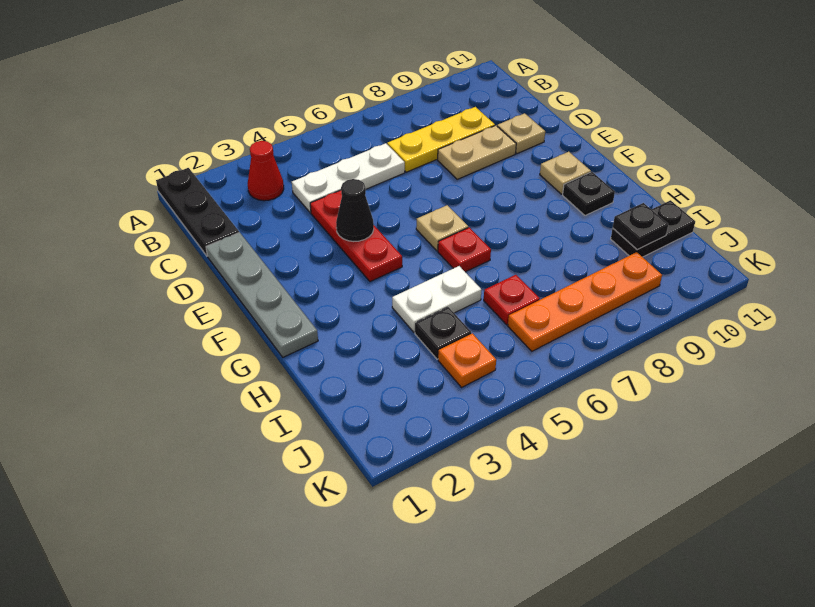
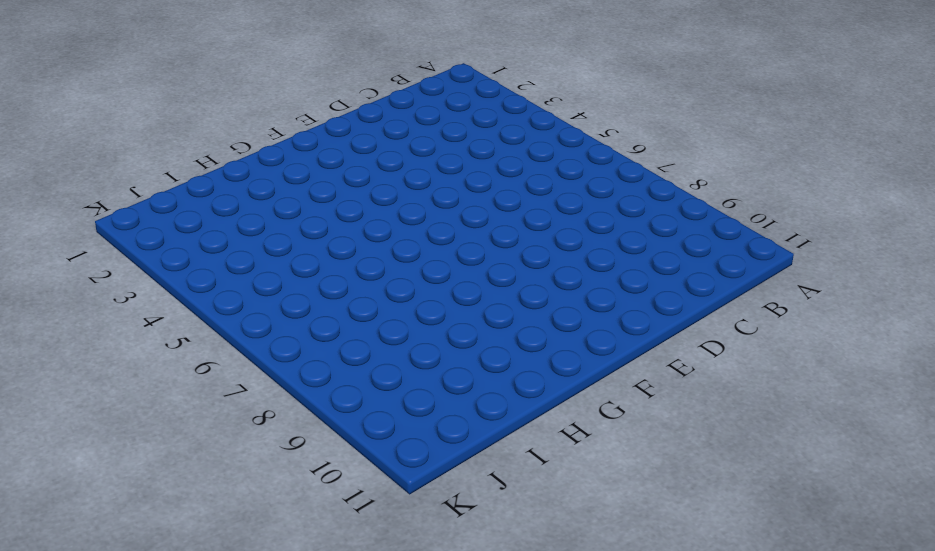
none -> black 1x3 plate [156,168,239,256]
none -> red 1x1 cone [248,141,284,201]
none -> white 1x3 plate [292,143,405,213]

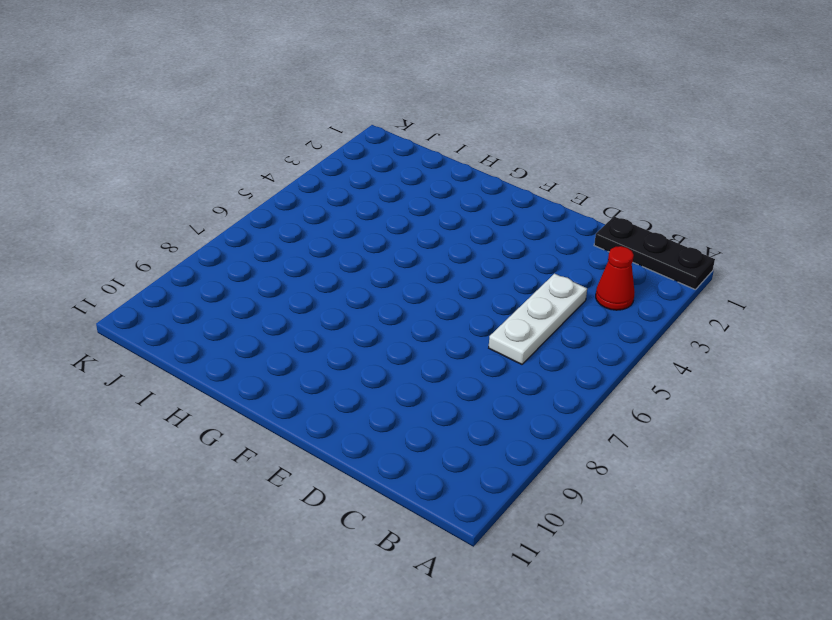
none -> yellow 1x3 plate [387,107,495,172]
none -> grey 1x4 plate [206,232,318,357]
none -> red 1x3 plate [310,190,402,282]

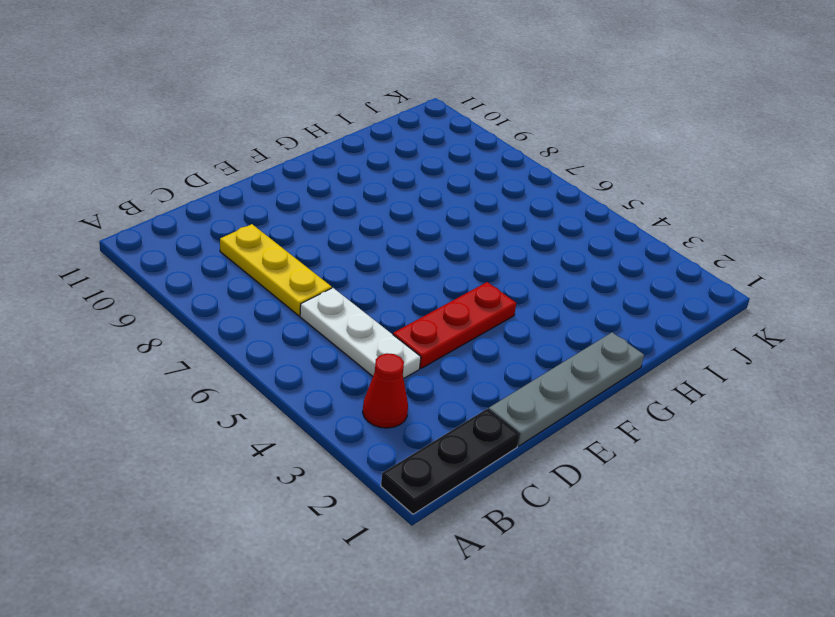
none -> tan 1x2 plate [438,125,516,179]
none -> tan 1x1 plate [497,113,545,154]
none -> tan 1x1 plate [416,205,468,251]

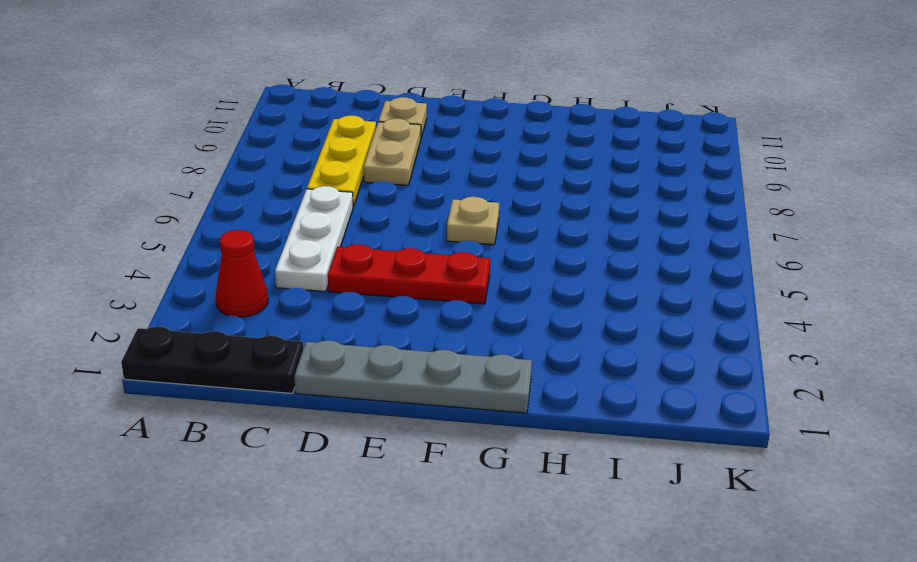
none -> tan 1x1 plate [540,152,591,194]
none -> red 1x1 plate [438,227,491,272]
none -> black 1x1 plate [563,172,615,216]

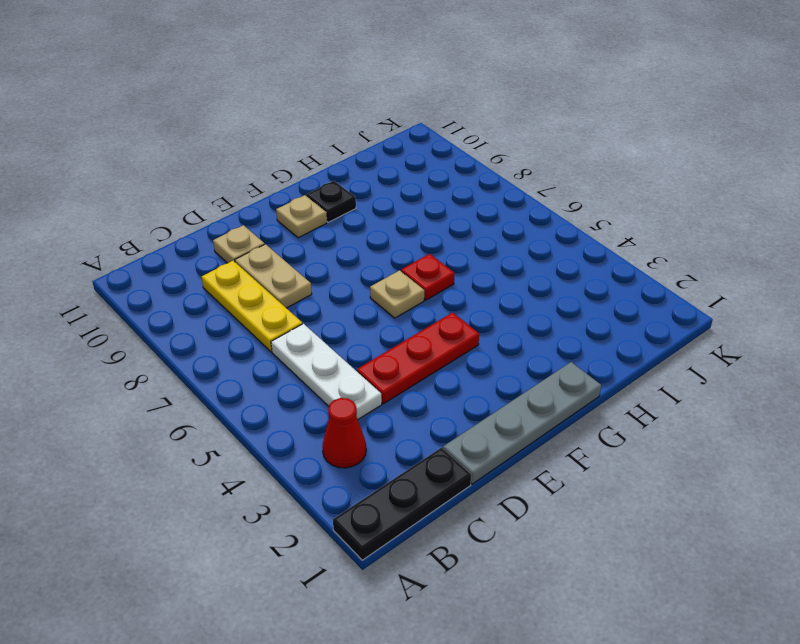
none -> white 1x2 plate [392,266,481,332]
none -> black 1x1 plate [415,307,471,359]
none -> red 1x1 plate [484,275,540,325]

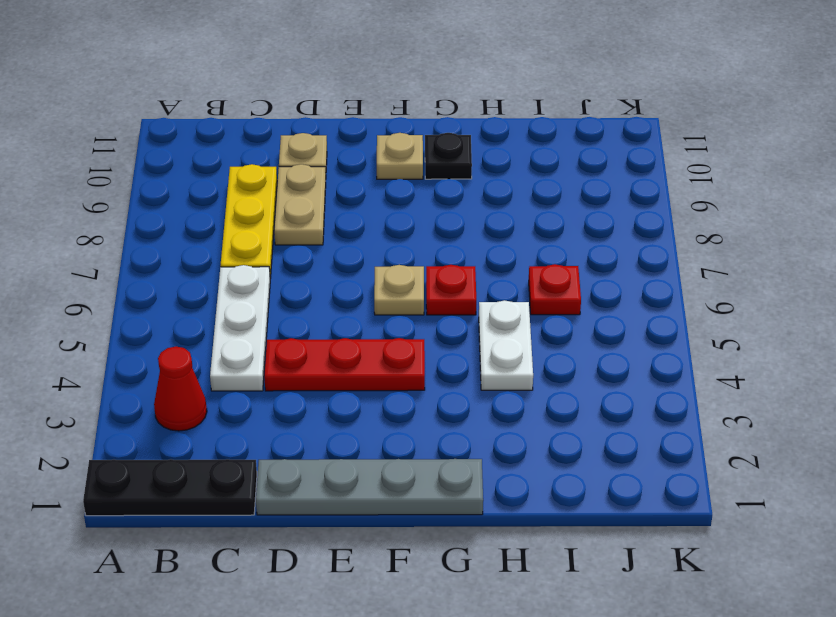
none -> black 1x1 plate [415,307,471,359]
none -> black 1x2 plate [611,200,695,257]
none -> orange 1x1 plate [438,333,496,387]

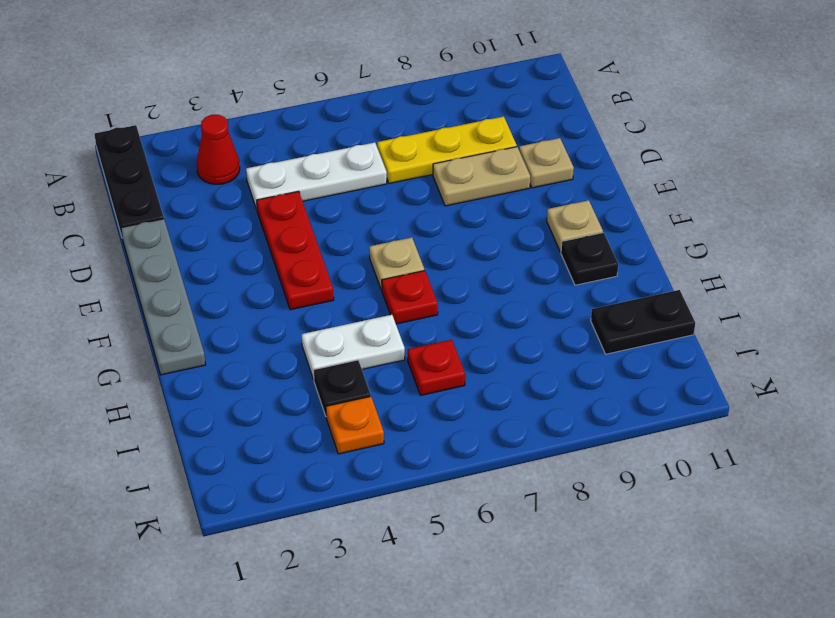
none -> orange 1x4 plate [508,252,662,351]
none -> black 1x1 cone [336,179,374,242]
none -> black 1x1 plate [613,203,668,250]

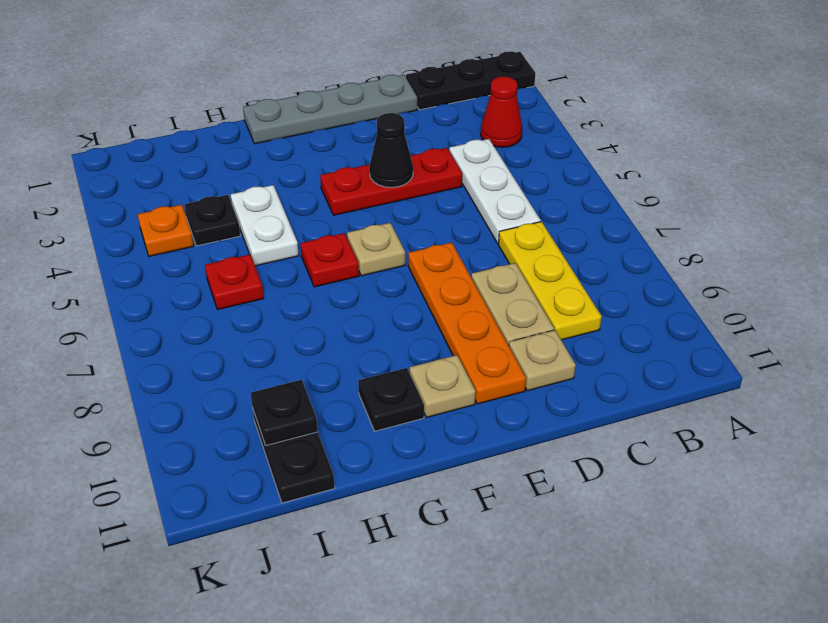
orange 1x4 plate [408,242,526,404] -> orange 1x4 plate moved to [508,252,662,351]

